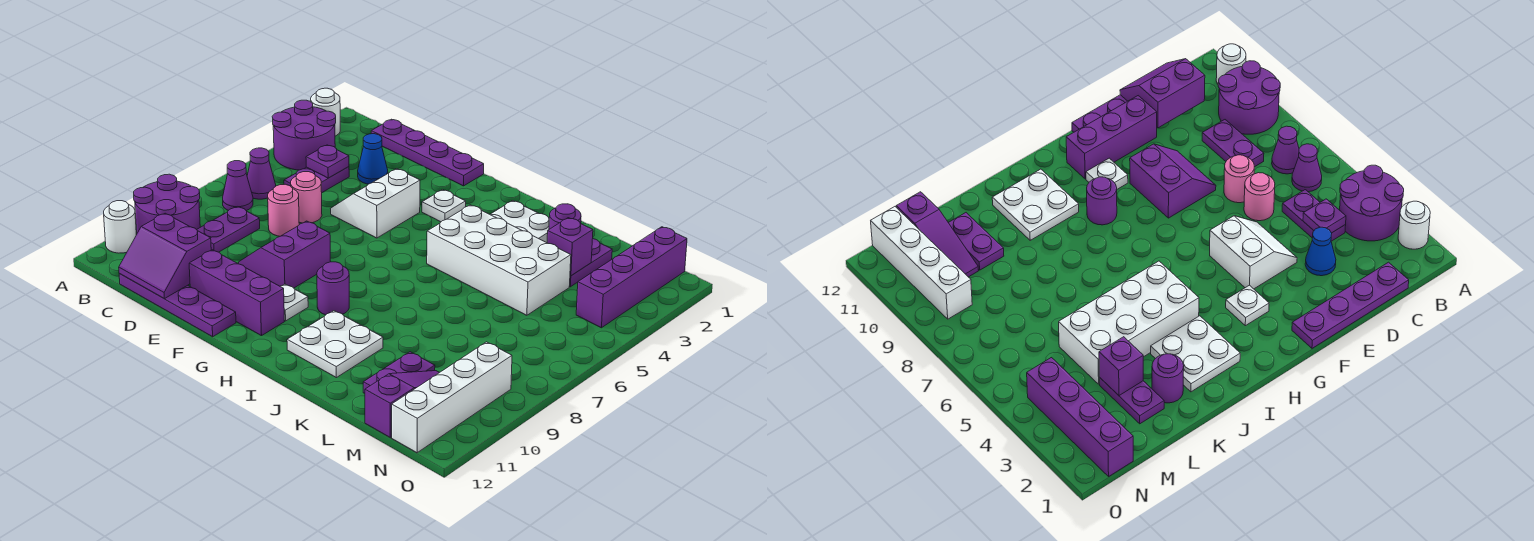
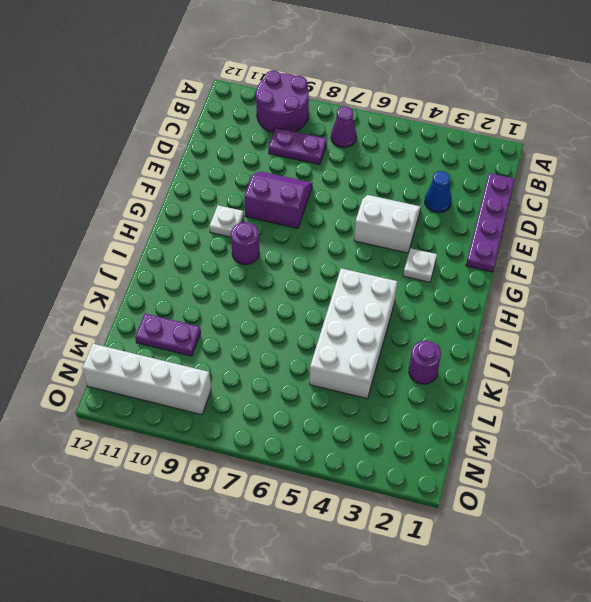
none -> white 1x1 round brick [311,88,340,136]
none -> purple 2x2 round brick [272,100,336,170]
none -> white 1x1 round brick [104,201,136,253]
none -> purple 1x1 cone [247,148,276,199]

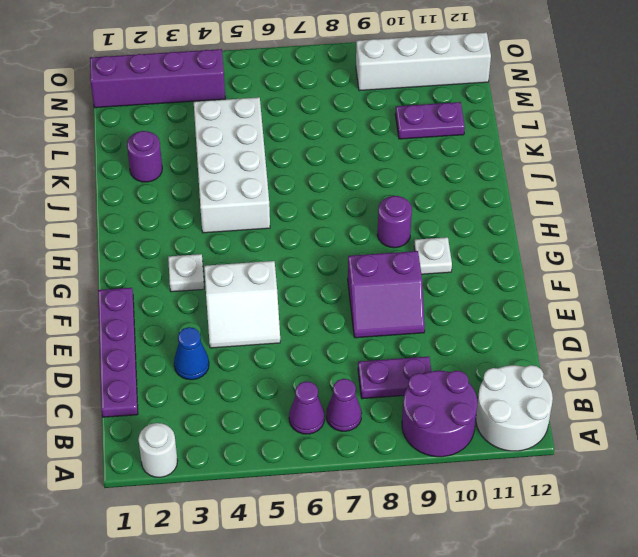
white 2x2 round brick [476,365,553,451] -> white 1x1 round brick [104,201,136,253]
none -> purple 2x2 round brick [272,100,336,170]
none -> purple 1x2 plate [284,167,349,193]
none -> purple 1x4 plate [119,274,236,337]
none -> pink 1x1 round brick [291,172,322,223]

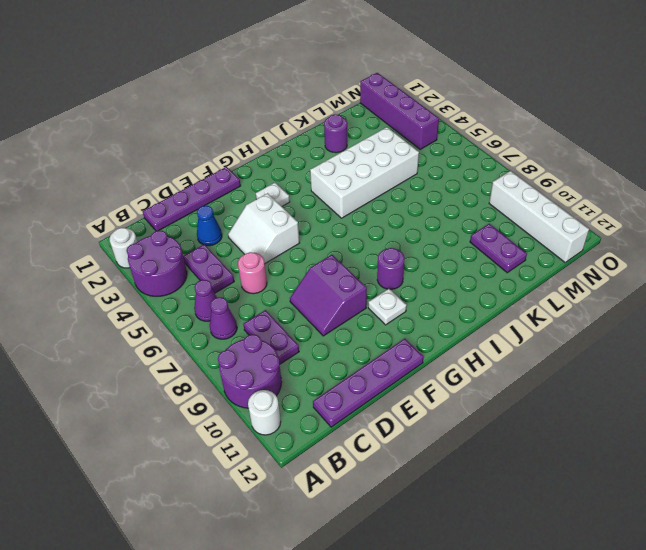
none -> pink 1x1 round brick [268,184,299,236]
none -> purple 1x3 brick [189,250,284,336]
none -> white 2x2 plate [490,201,549,243]
none -> white 2x2 plate [287,311,383,378]

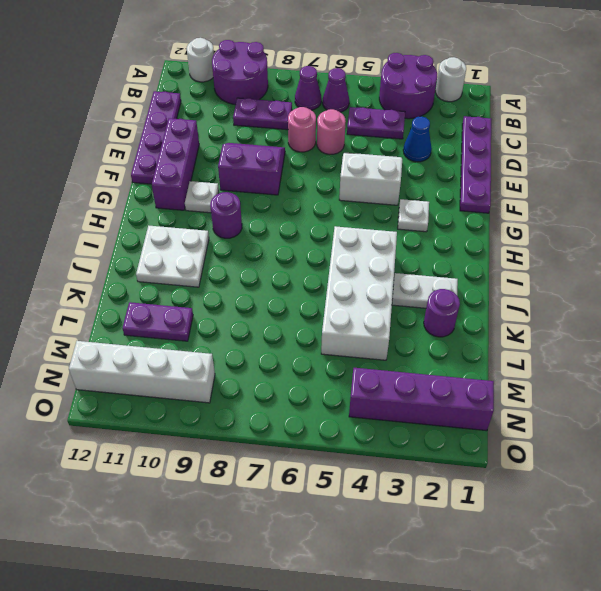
white 1x2 plate [392,273,458,308] -> white 2x2 plate [490,201,549,243]
none -> purple 1x2 plate [570,239,612,287]
none -> purple 1x3 slope [365,371,440,437]
none -> purple 1x1 plate [306,145,349,178]
none -> purple 2x2 slope [119,213,211,299]

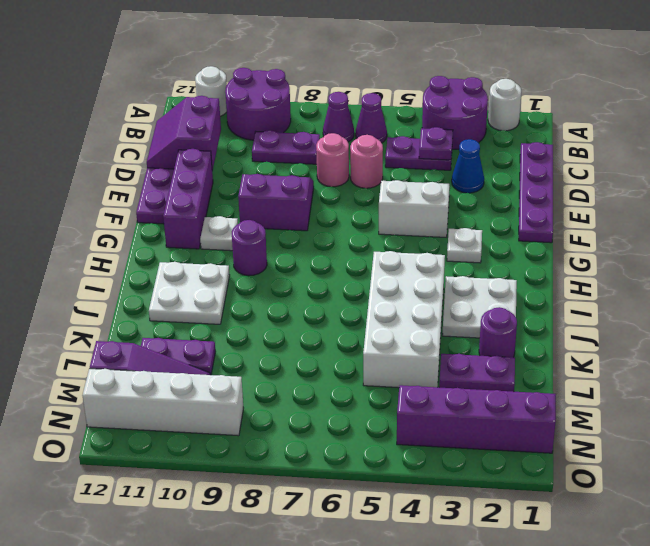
none -> purple 1x1 brick [547,218,593,276]

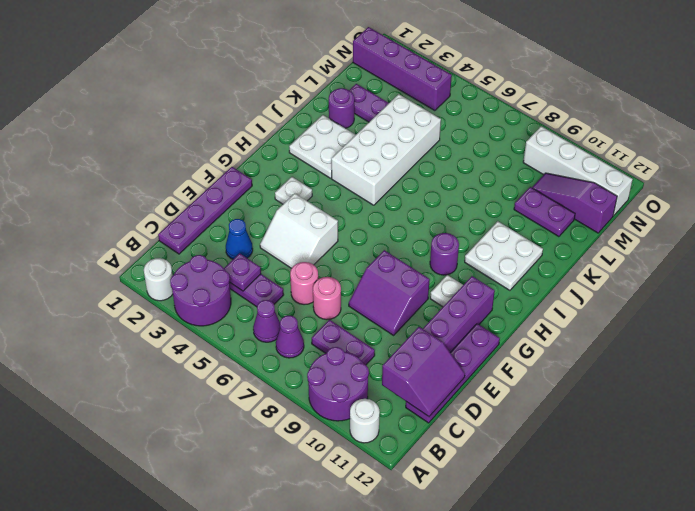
none -> purple 1x1 brick [547,218,593,276]

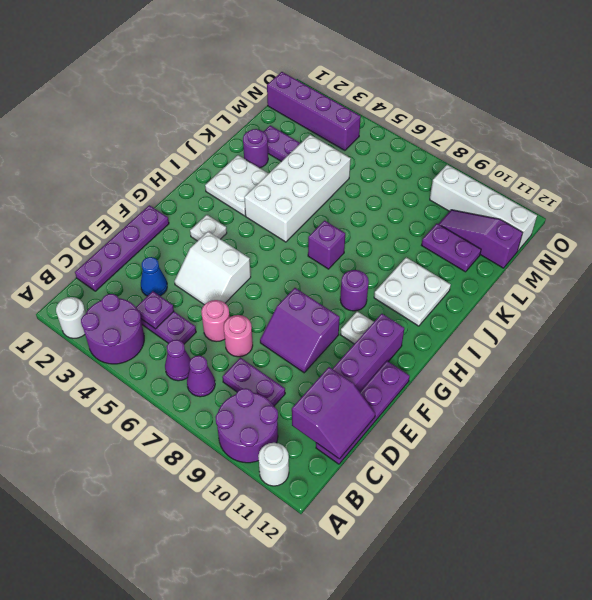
purple 1x1 brick [308,221,345,269] -> purple 1x1 brick moved to [547,218,593,276]

